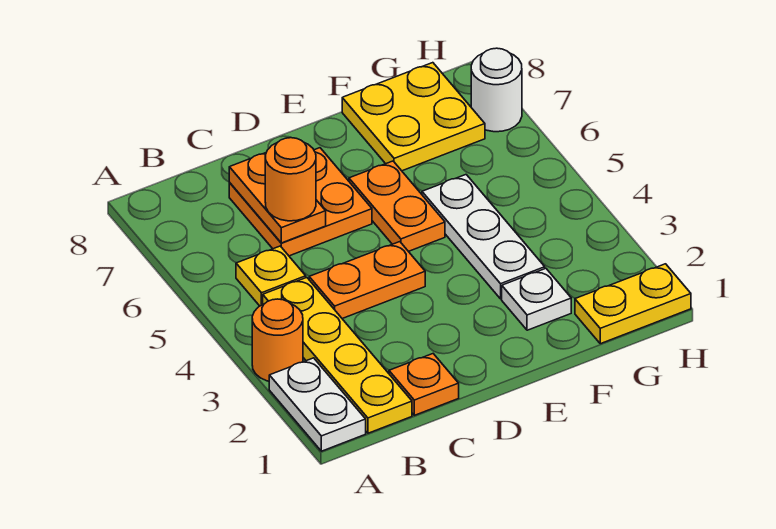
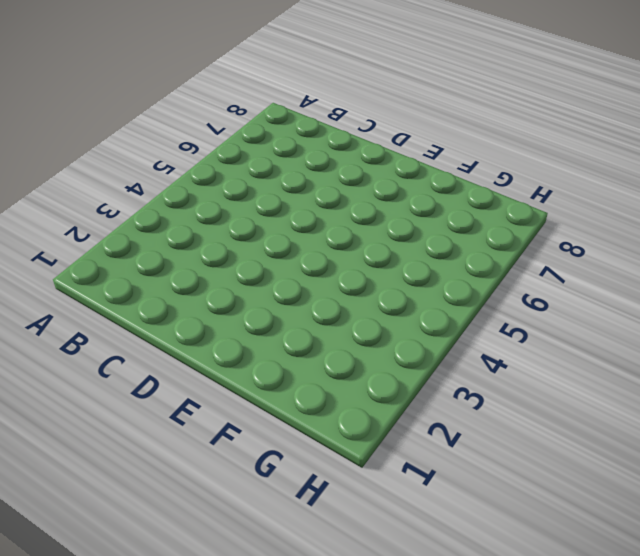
none -> white 1x2 plate [269,358,366,451]
none -> orange 1x1 round brick [252,299,303,381]
none -> yellow 1x4 plate [263,278,412,433]

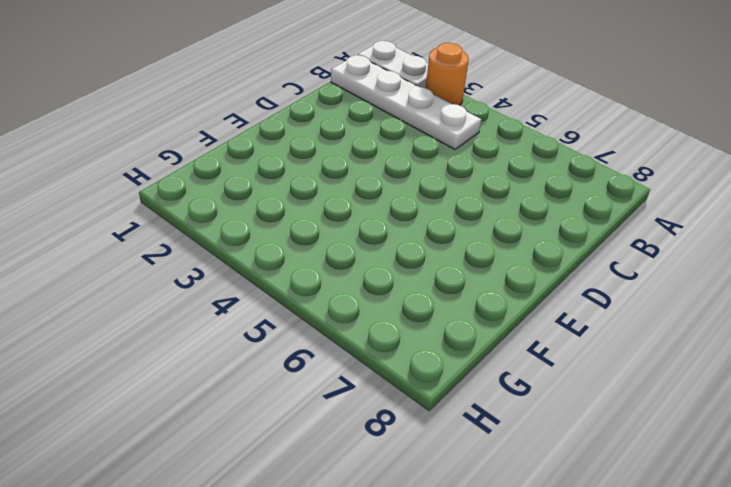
white 1x4 plate [331,55,481,149] -> yellow 1x4 plate [263,278,412,433]
none -> yellow 1x1 plate [236,246,306,306]
none -> orange 1x1 plate [389,354,459,415]
none -> orange 1x2 plate [309,242,425,319]

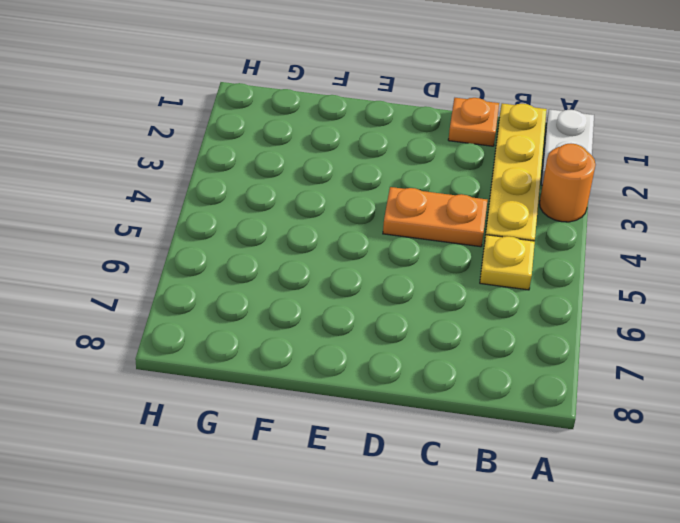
none -> orange 2x2 plate [229,148,372,256]
none -> orange 1x2 plate [349,161,445,251]
none -> white 1x1 plate [502,268,571,330]

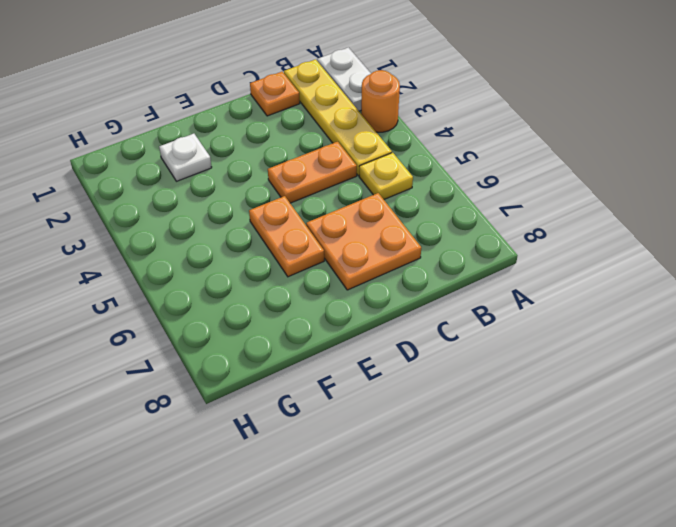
none -> white 1x3 plate [422,175,545,299]
none -> yellow 2x2 plate [342,63,485,171]
none -> yellow 1x2 plate [575,264,691,344]

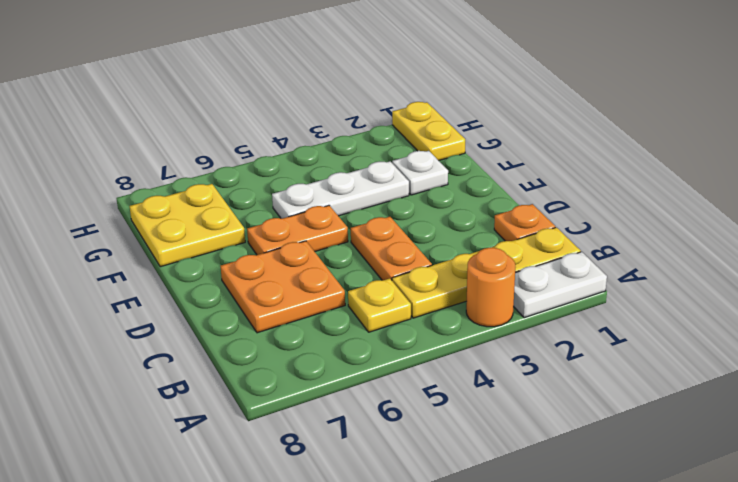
none -> white 1x1 round brick [471,48,522,132]
none -> orange 1x2 plate [229,153,326,243]
none -> orange 1x1 round brick [265,138,316,221]

